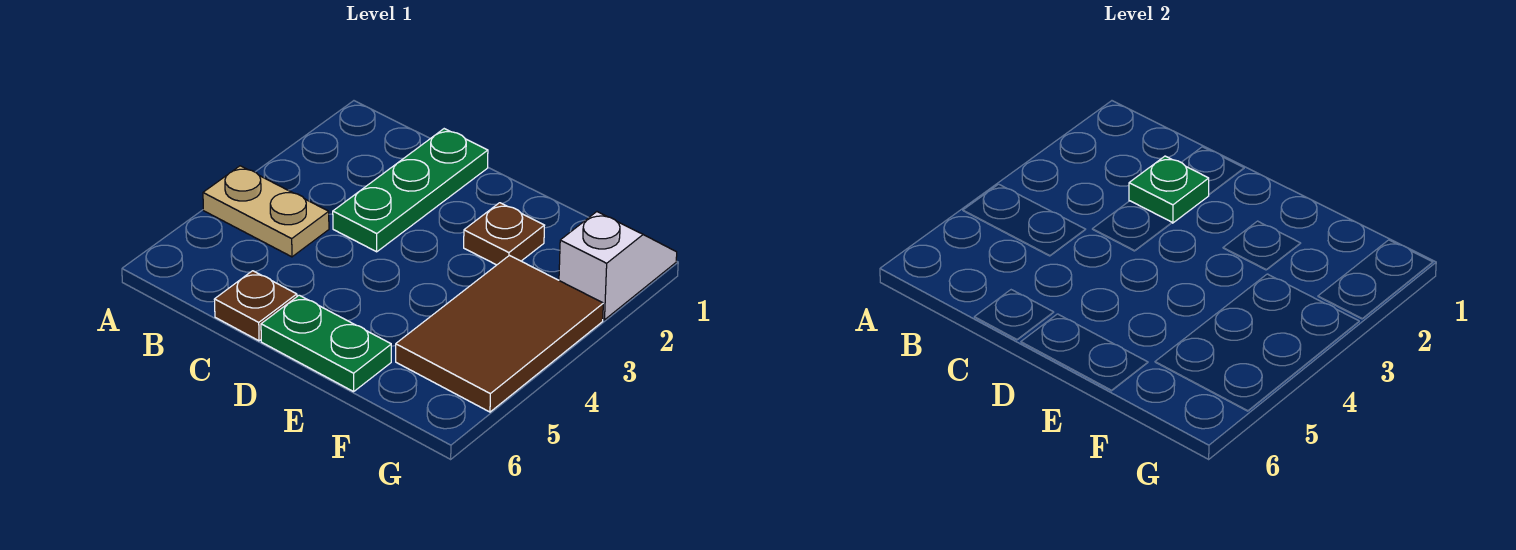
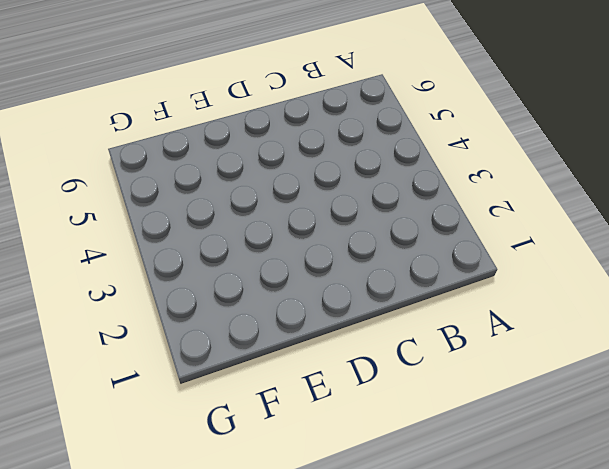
none -> tan 1x2 plate [203,166,329,257]
none -> green 1x3 plate [333,129,488,252]

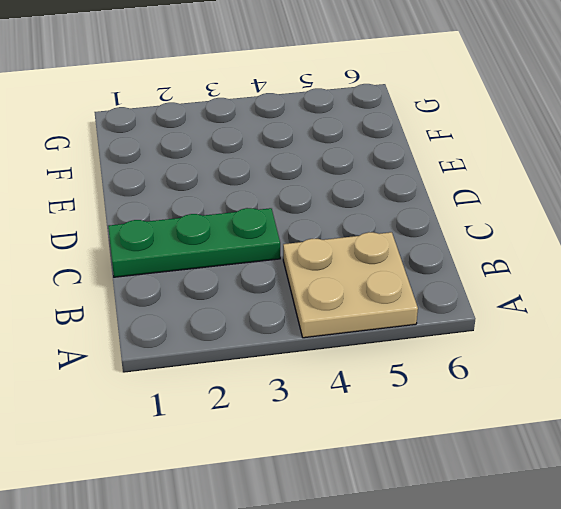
tan 2x2 plate [283,232,418,338] -> tan 1x2 plate [203,166,329,257]
none -> brown 1x1 plate [214,271,297,341]
none -> green 1x2 plate [261,295,391,392]

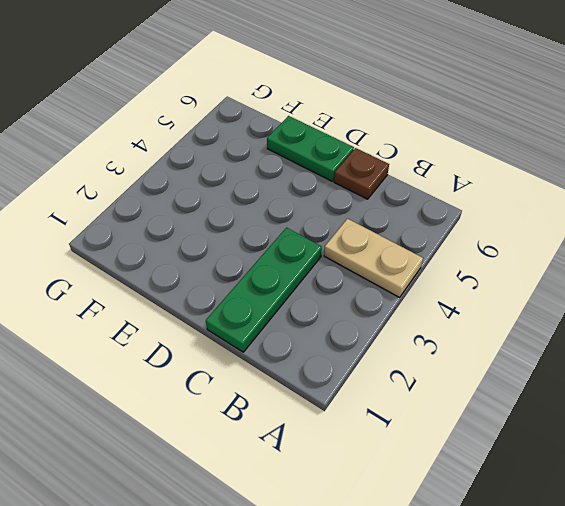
none -> brown 1x1 plate [464,203,545,265]
none -> brown 2x3 tile [396,255,603,412]

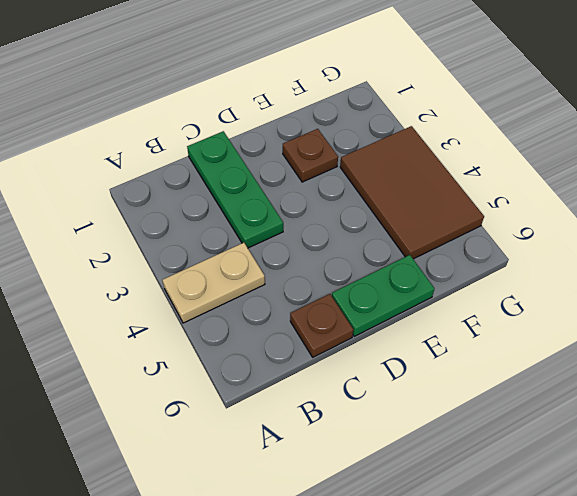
none -> white 1x2 slope [559,212,677,320]
none -> green 1x1 plate [1129,156,1209,223]

